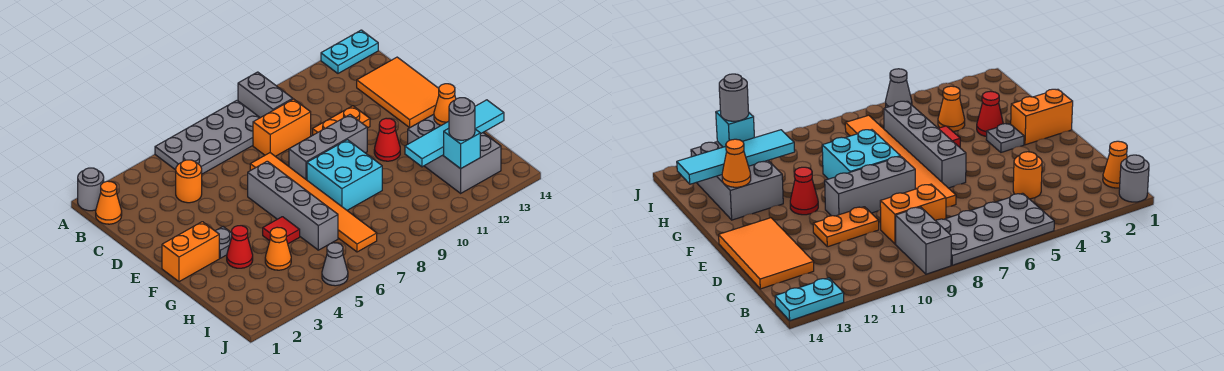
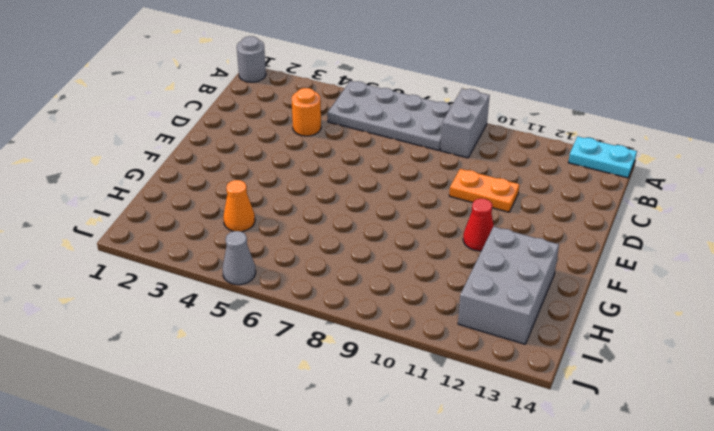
none -> orange 1x1 cone [96,181,122,224]
none -> orange 1x2 brick [253,99,311,156]
none -> orange 2x3 tile [357,57,439,127]

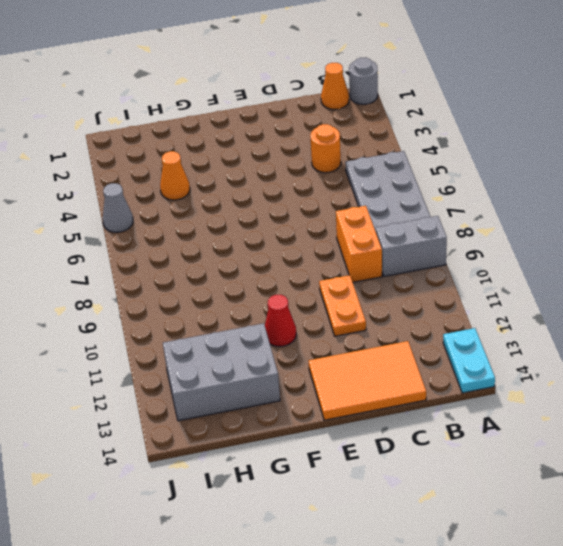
none -> orange 1x6 tile [250,153,377,252]
none -> grey 1x4 brick [248,161,338,250]
none -> grey 1x3 brick [289,115,367,180]

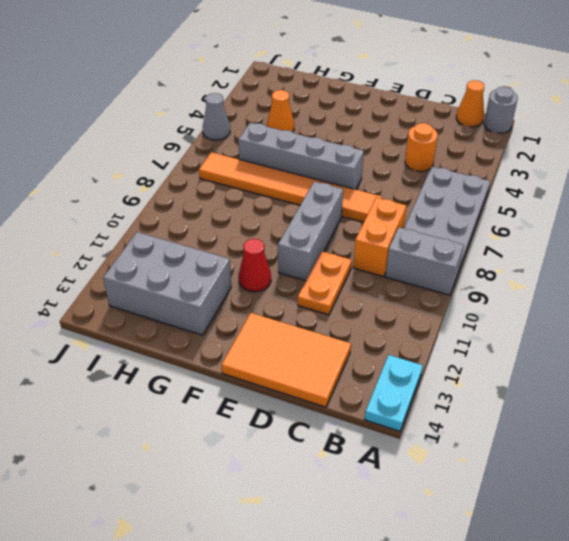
none -> orange 1x2 brick [162,222,219,282]
none -> grey 1x1 plate [216,227,232,258]
none -> cyan 2x2 brick [307,140,382,210]

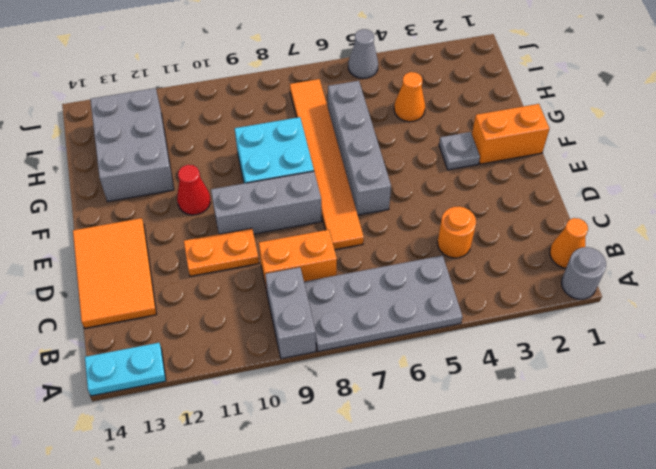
none -> red 1x1 cone [227,226,253,268]
none -> red 1x1 tile [263,217,300,244]
none -> orange 1x1 cone [434,84,456,125]

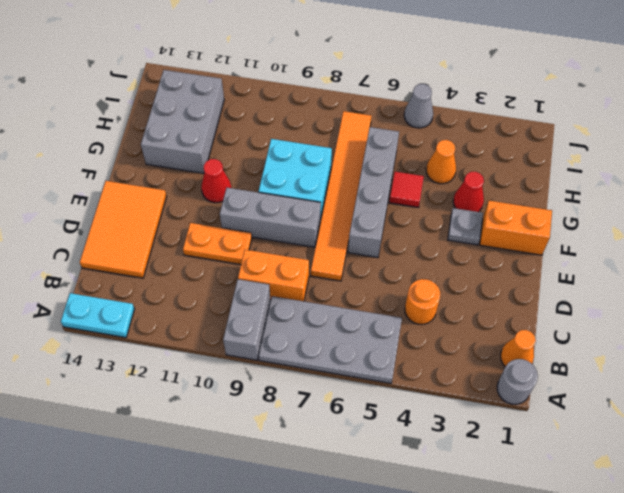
none -> orange 1x1 cone [434,84,456,125]
none -> cyan 1x4 tile [405,100,504,167]
none -> cyan 1x1 brick [444,128,480,169]

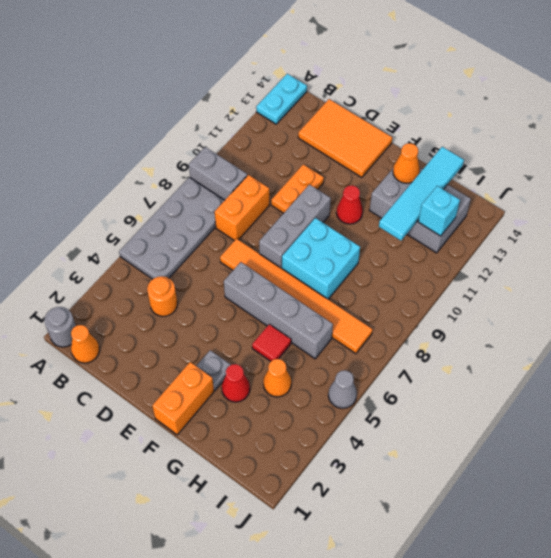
none -> grey 1x1 round brick [449,98,475,140]

